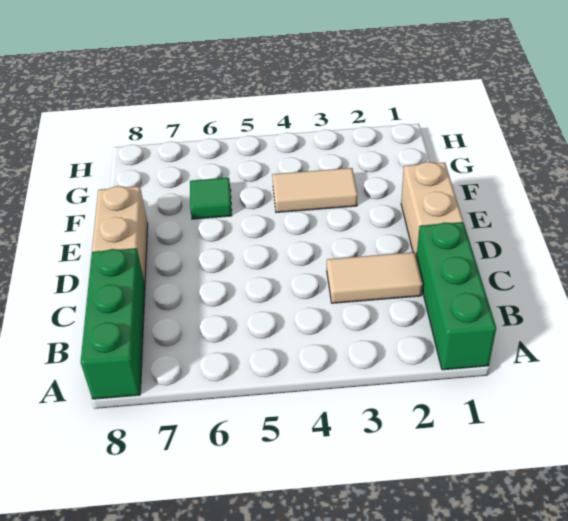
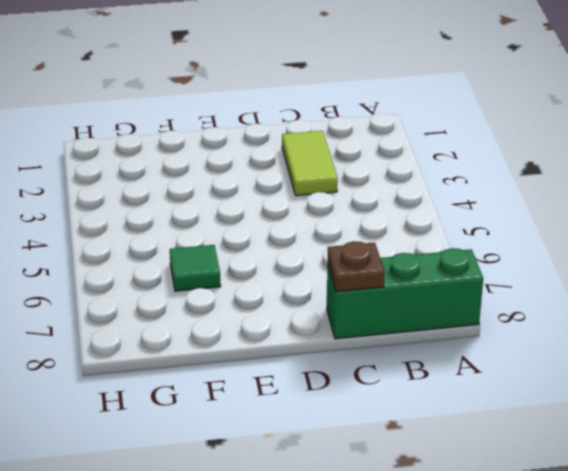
lime 1x2 tile [282,131,338,196] -> tan 1x2 tile [327,252,423,303]
brown 1x1 plate [328,241,385,292] -> none
none -> green 1x3 brick [416,222,496,370]
none -> tan 1x2 brick [401,162,463,257]

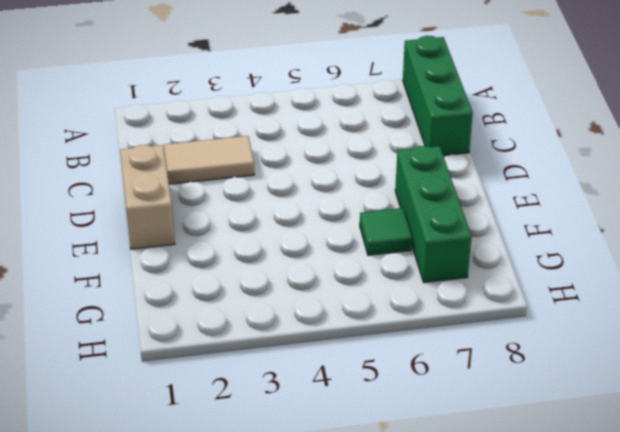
green 1x3 brick [395,146,472,283] -> green 1x3 brick moved to [416,222,496,370]
none -> tan 1x2 brick [92,186,148,284]
none -> tan 1x2 tile [272,168,358,212]

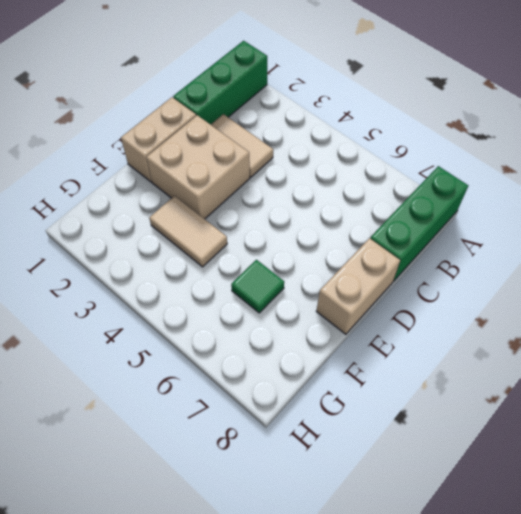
tan 2x2 brick [146,115,250,219] -> none

